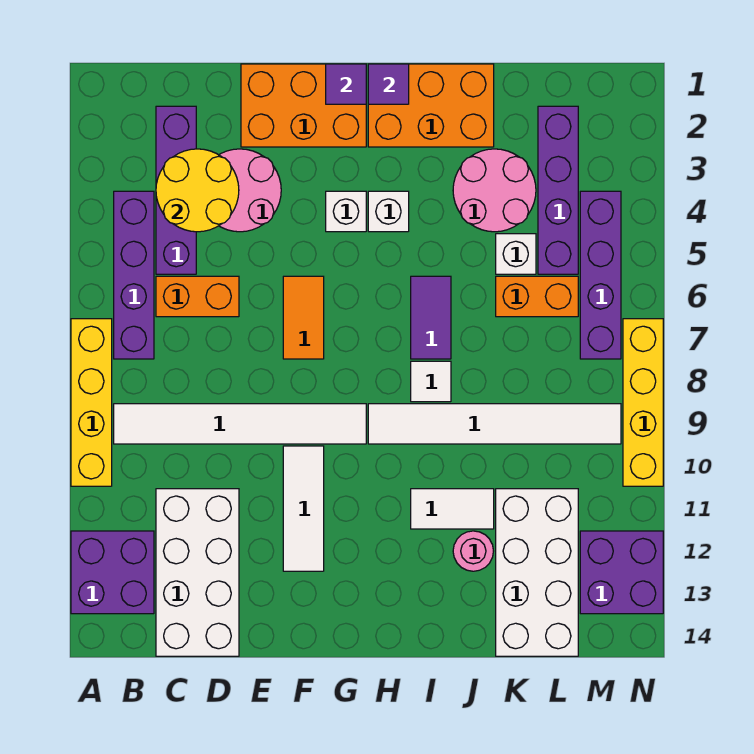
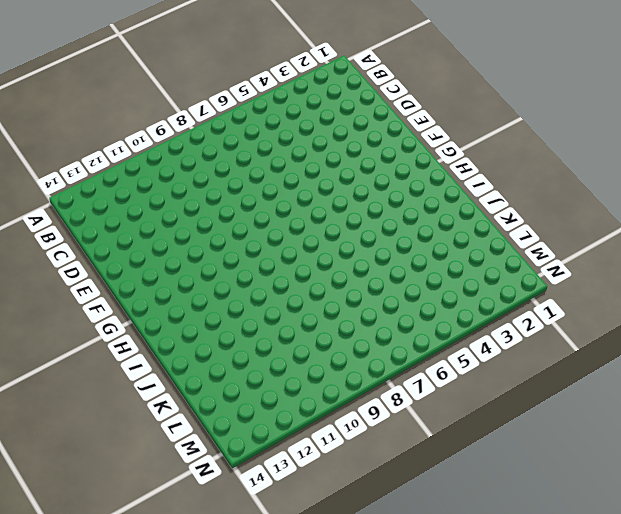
none -> yellow 1x4 brick [71,319,112,486]
none -> purple 2x2 brick [71,531,154,614]
none -> purple 1x4 brick [114,191,154,359]
none -> white 1x6 tile [114,404,366,444]

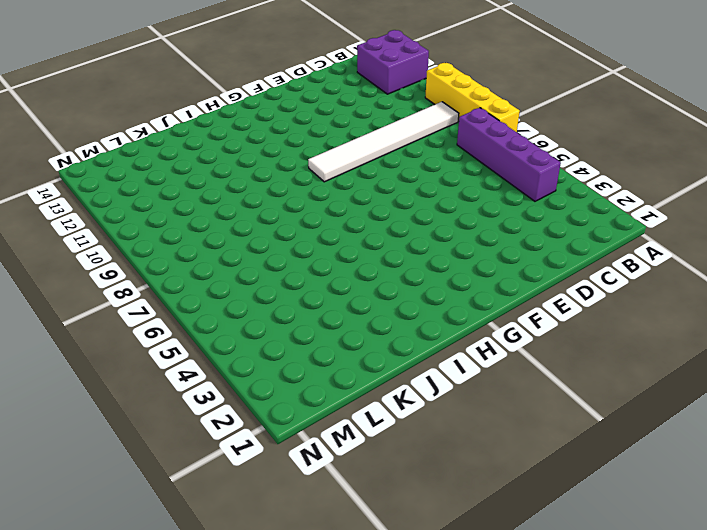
none -> purple 1x4 brick [156,106,196,274]
none -> orange 1x2 brick [156,276,239,317]
none -> white 2x4 brick [156,489,239,656]
none -> pink 2x2 round brick [219,149,281,232]

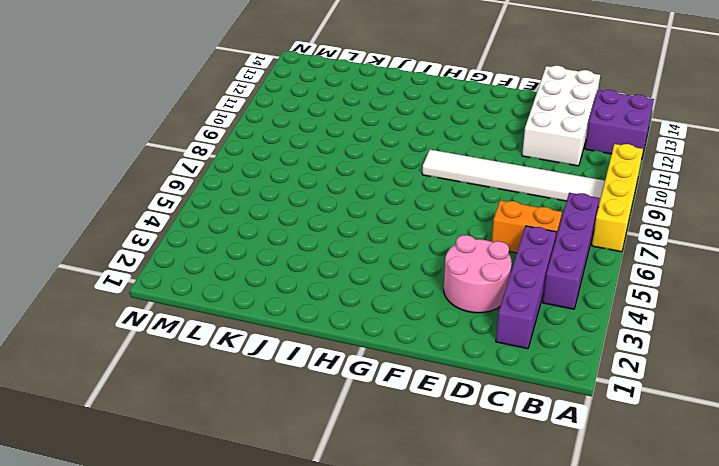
none -> orange 2x3 brick [241,64,366,147]
none -> orange 1x2 tile [283,276,324,359]
none -> white 1x3 tile [283,446,324,571]
none -> white 1x1 brick [326,191,366,232]

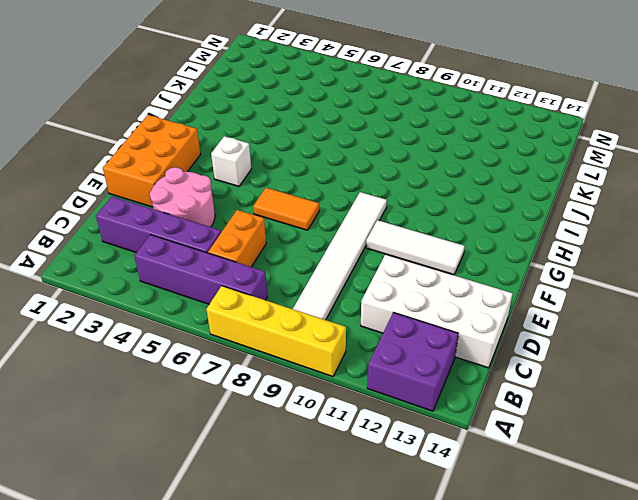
none -> orange 2x3 brick [368,64,494,147]
none -> white 1x1 brick [368,191,409,232]
none -> white 1x6 tile [368,404,621,444]
none -> purple 1x2 tile [411,276,451,359]

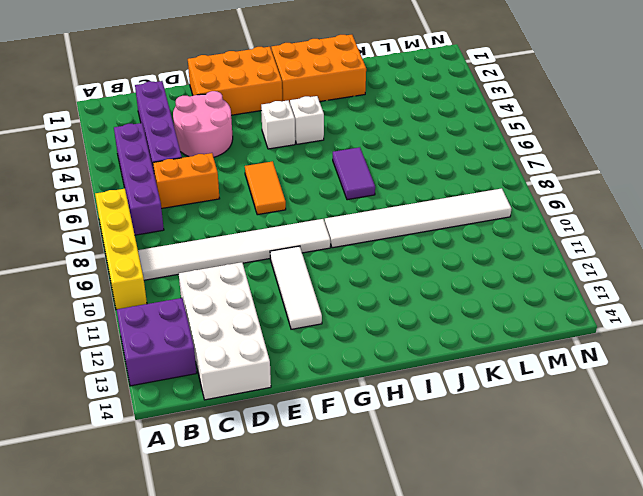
none -> white 1x1 tile [411,361,451,402]
none -> white 1x2 tile [411,489,494,529]
none -> pink 2x2 round brick [453,149,536,232]
none -> pink 1x1 round brick [453,531,493,571]

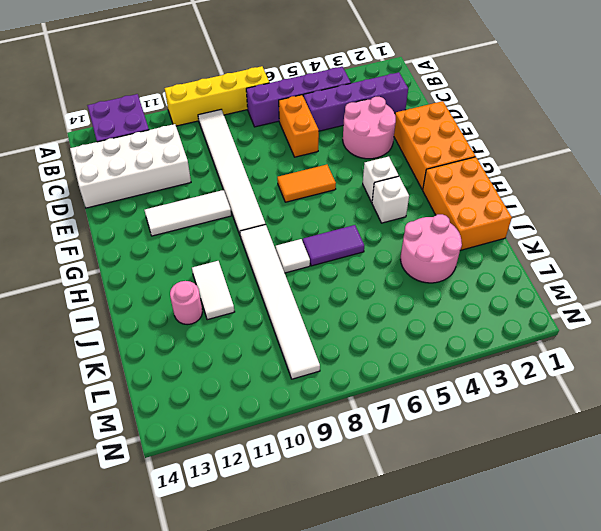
none -> white 1x1 brick [496,234,536,274]
none -> orange 1x2 brick [496,276,578,317]
none -> white 2x4 brick [496,489,578,656]
none -> purple 1x4 brick [538,106,578,274]

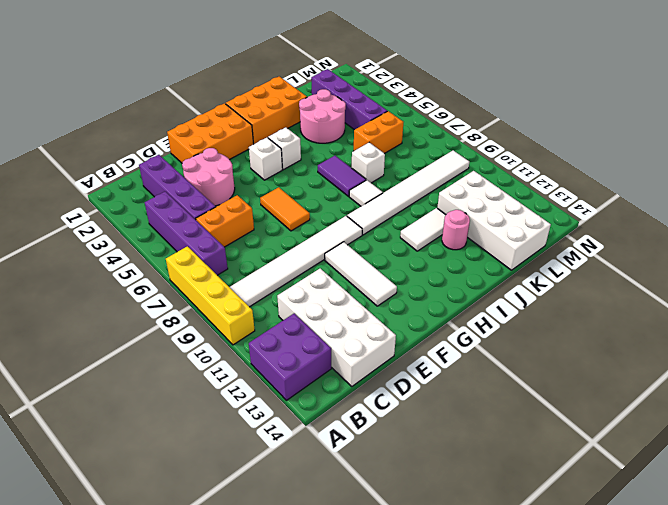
white 1x1 brick [352,143,385,183] -> white 1x1 brick moved to [496,234,536,274]
none -> purple 1x4 brick [580,191,621,359]
none -> purple 2x2 brick [580,531,663,614]
none -> yellow 1x4 brick [623,319,663,486]
none -> yellow 2x2 round brick [156,149,239,232]

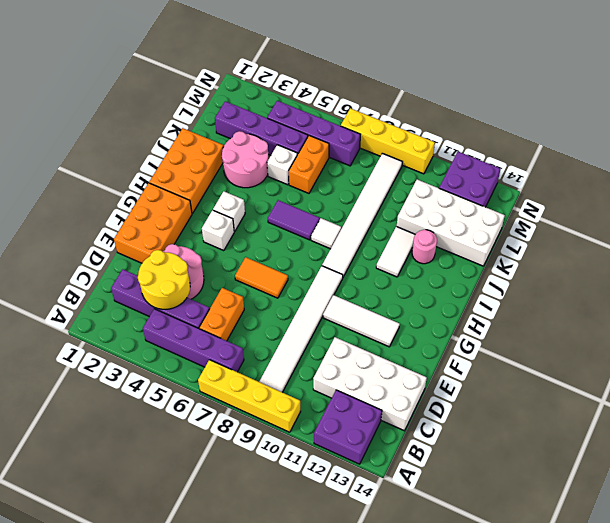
none -> purple 1x1 tile [326,64,366,104]
none -> purple 1x1 tile [368,64,409,104]

